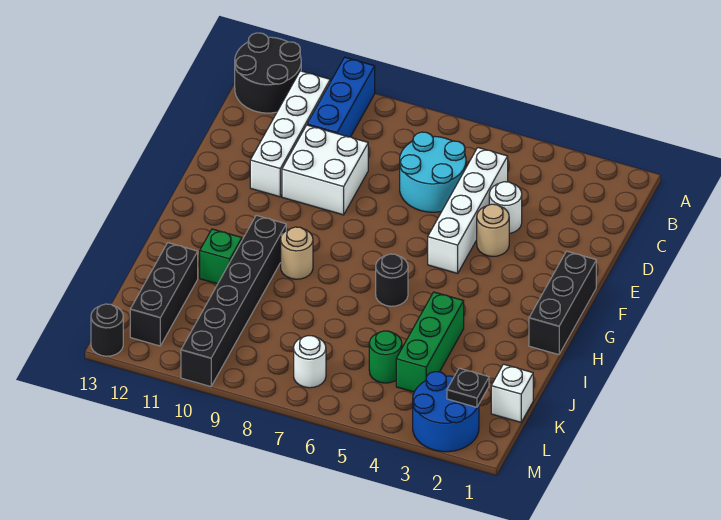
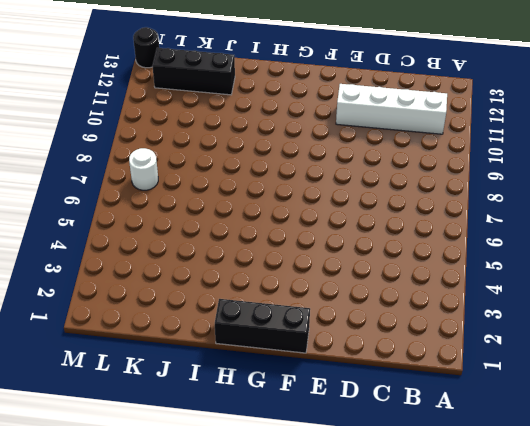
none -> blue 1x3 brick [307,57,375,137]
none -> black 2x2 round brick [235,33,301,113]
none -> white 1x4 brick [428,148,508,273]

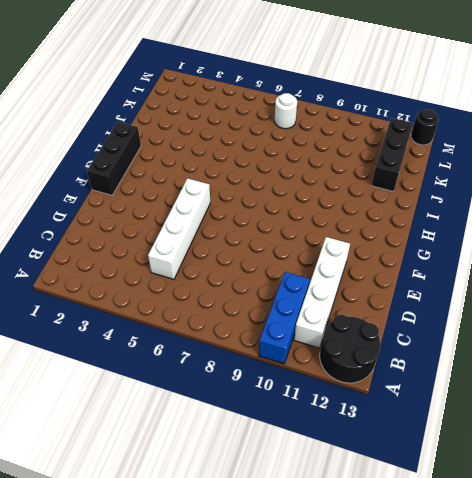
none -> cyan 2x2 round brick [400,132,466,212]
none -> white 1x1 round brick [489,182,522,234]
none -> white 2x2 brick [282,125,368,215]

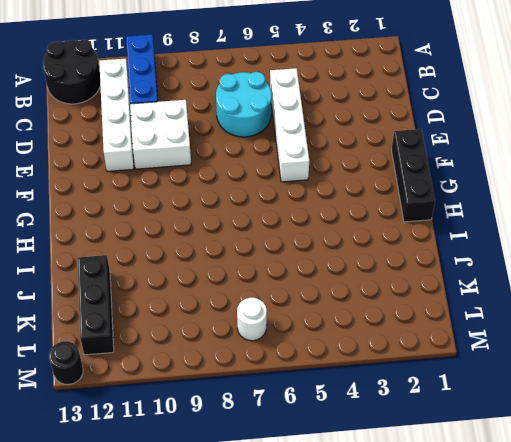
none -> white 1x1 round brick [489,182,522,234]
none -> tan 1x1 round brick [477,204,509,256]
none -> black 1x1 round brick [376,254,408,306]

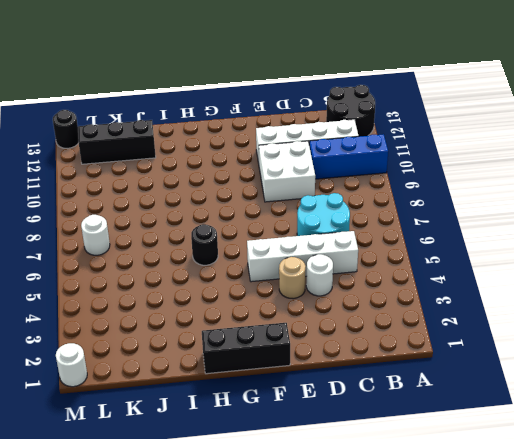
white 1x1 round brick [56,343,87,387] -> none
none -> tan 1x1 round brick [281,227,313,279]
none -> black 1x6 brick [181,215,286,387]
none -> green 1x3 brick [396,292,464,392]

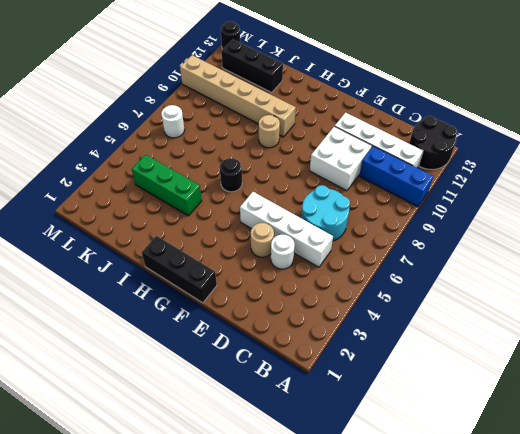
tan 1x6 brick [180,55,296,137] -> black 1x6 brick [181,215,286,387]
none -> green 1x1 brick [200,229,242,284]
none -> white 1x1 brick [491,364,533,422]
none -> green 1x1 round brick [369,331,402,383]

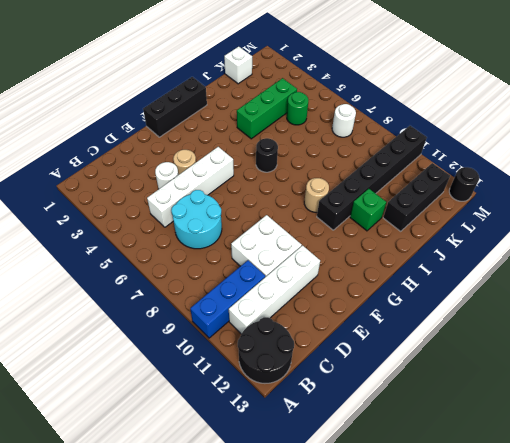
none -> blue 2x2 round brick [413,372,479,452]
none -> black 1x1 plate [447,368,489,407]

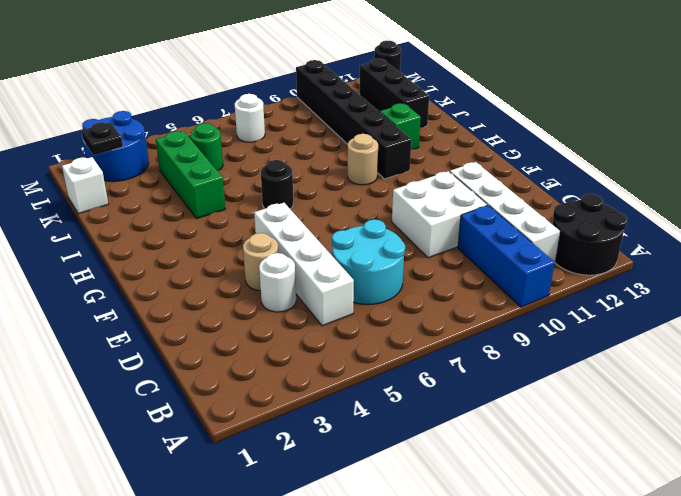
none -> black 1x3 brick [529,251,596,355]

